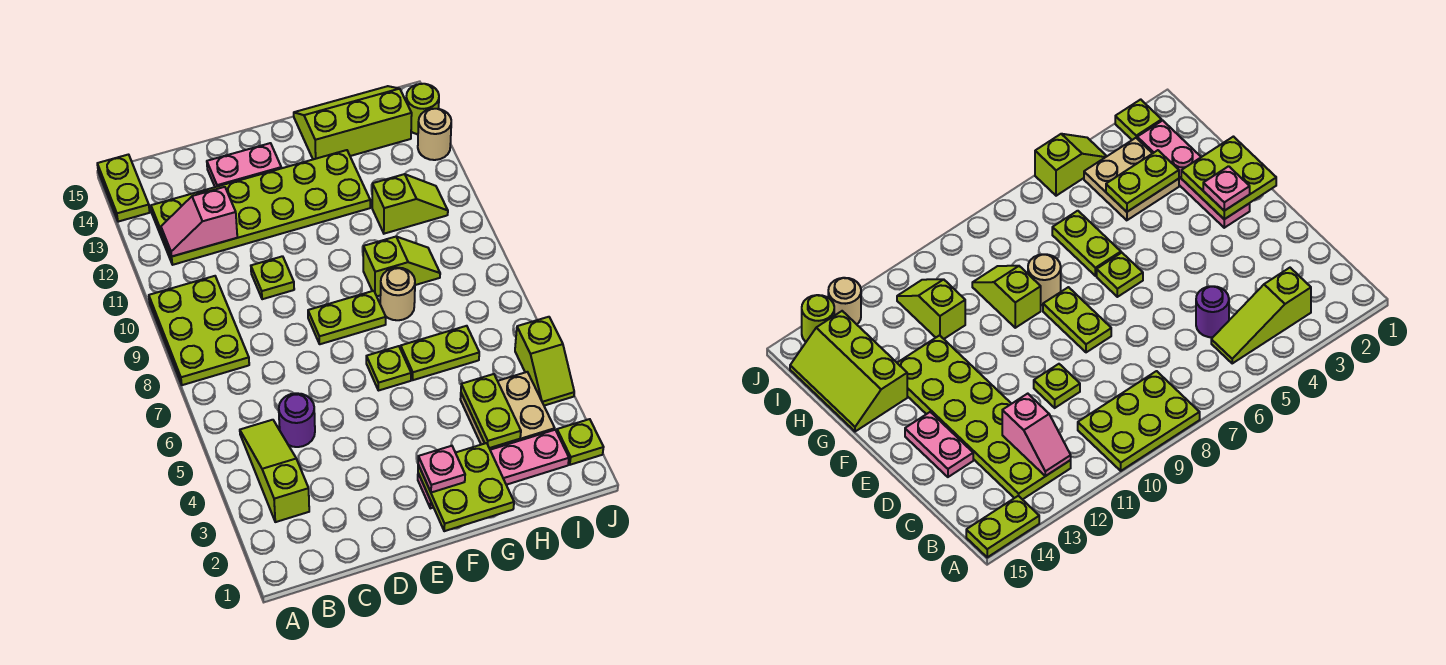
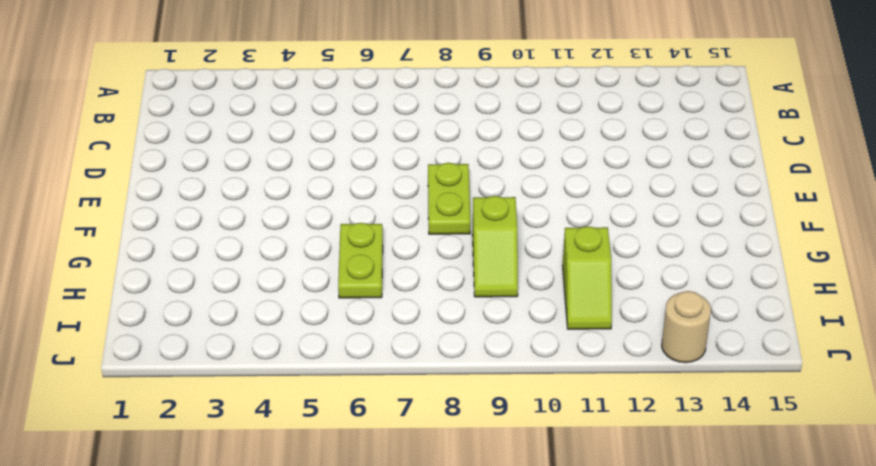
none -> lime 2x3 plate [149,276,249,385]
none -> lime 1x2 plate [97,155,150,222]
none -> lime 1x3 slope [240,420,309,522]

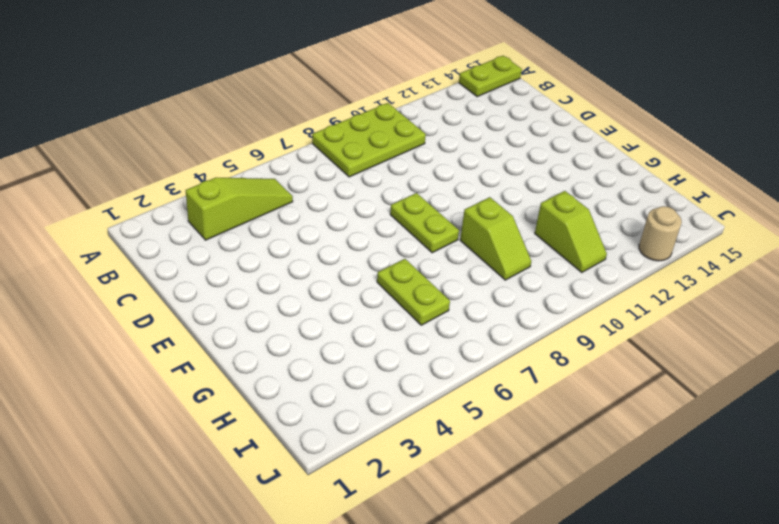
none -> lime 2x6 plate [151,150,370,265]
none -> purple 1x1 round brick [279,393,315,447]
none -> lime 1x1 plate [251,256,294,299]

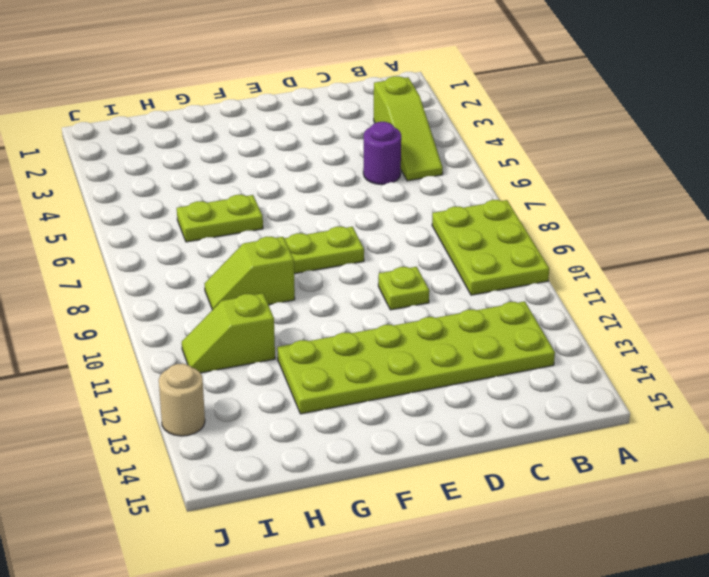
none -> lime 1x2 plate [97,155,150,222]
none -> pink 1x2 plate [207,143,281,187]
none -> pink 1x4 plate [418,430,569,508]

